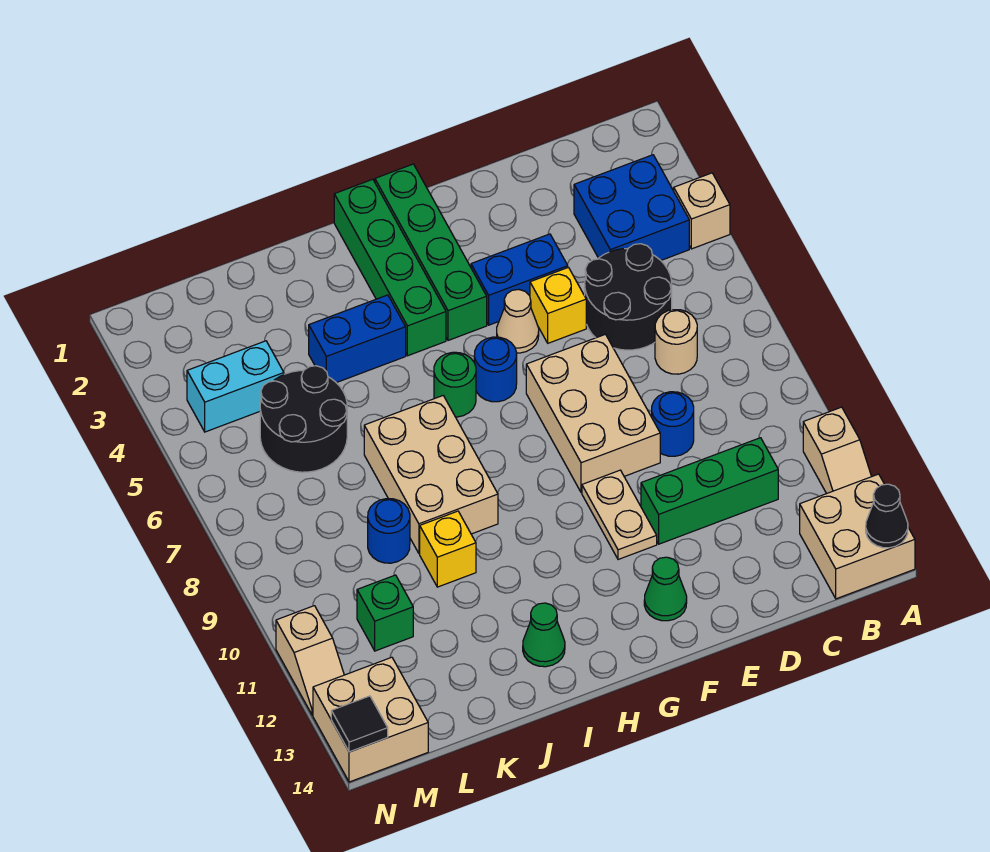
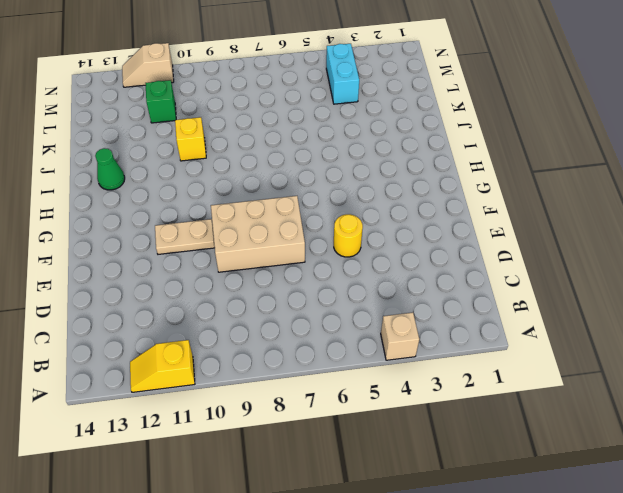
yellow 1x2 slope [130,340,195,392] -> tan 1x2 slope [803,407,872,494]
yellow 1x1 round brick [334,214,363,257] -> yellow 1x1 brick [530,267,586,343]
none -> tan 2x2 brick [800,474,915,599]
none -> blue 2x2 brick [574,155,689,260]
none -> black 2x2 round brick [585,244,672,350]
none -> tan 1x1 round brick [655,310,697,374]

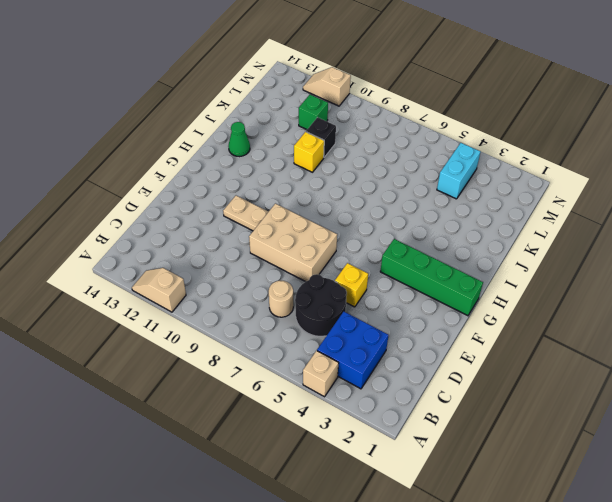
black 1x1 brick [306,117,336,157] -> none
none -> tan 2x2 brick [800,474,915,599]
none -> green 1x3 brick [641,438,778,544]
none -> blue 1x1 round brick [652,392,694,456]
none -> blue 1x2 brick [471,234,568,325]

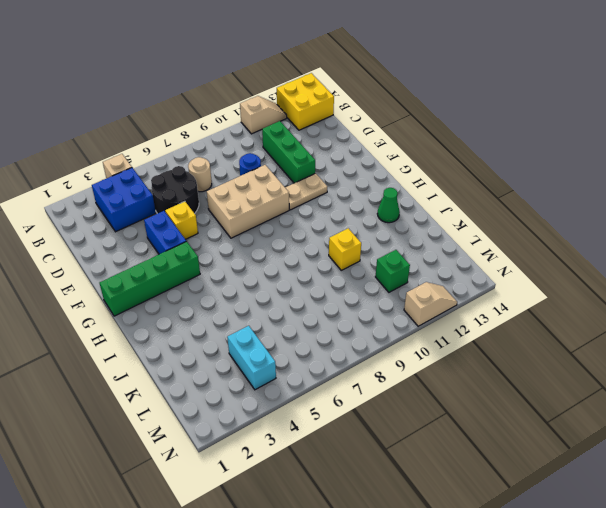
yellow 2x2 brick [277,73,334,130] -> tan 2x2 brick [800,474,915,599]
none -> tan 1x1 cone [497,289,539,353]
none -> green 1x1 cone [644,557,687,621]
none -> blue 1x1 round brick [474,337,517,402]
none -> green 1x4 brick [334,179,446,356]

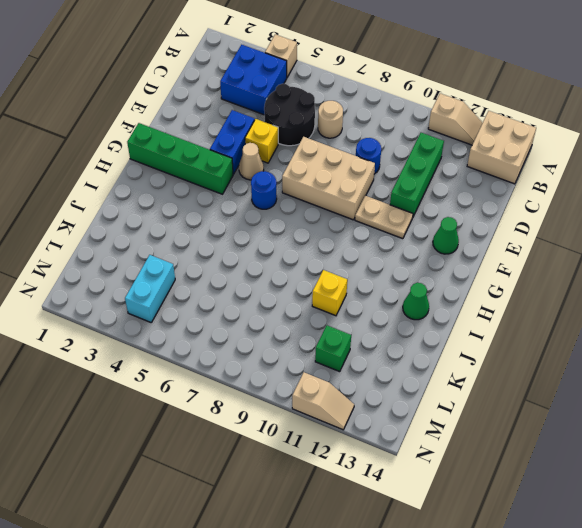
none -> green 1x4 brick [334,179,446,356]
none -> green 1x1 round brick [434,352,476,417]
none -> blue 1x2 brick [309,295,406,383]
none -> tan 2x3 brick [364,396,498,554]

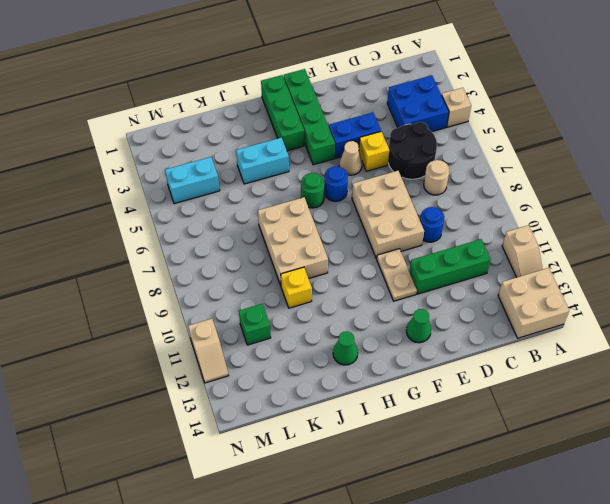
green 1x3 brick [261,75,304,151] -> green 1x4 brick [334,179,446,356]
cyan 1x2 brick [236,138,289,184] -> blue 1x2 brick [309,295,406,383]
none -> black 2x2 round brick [260,366,347,472]
none -> blue 1x1 round brick [368,499,410,563]
none -> tan 2x2 brick [313,657,428,782]
none -> black 1x1 cone [866,484,908,548]

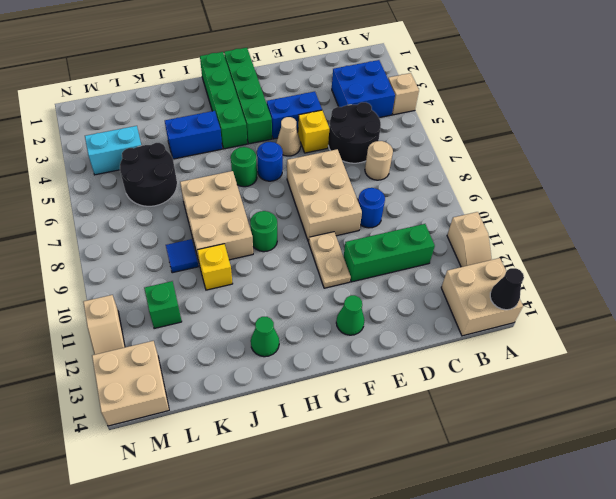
green 1x1 round brick [250,211,277,252] -> none
blue 1x1 tile [166,239,198,273] -> blue 1x1 round brick [368,499,410,563]
none -> black 1x1 tile [331,696,388,752]

